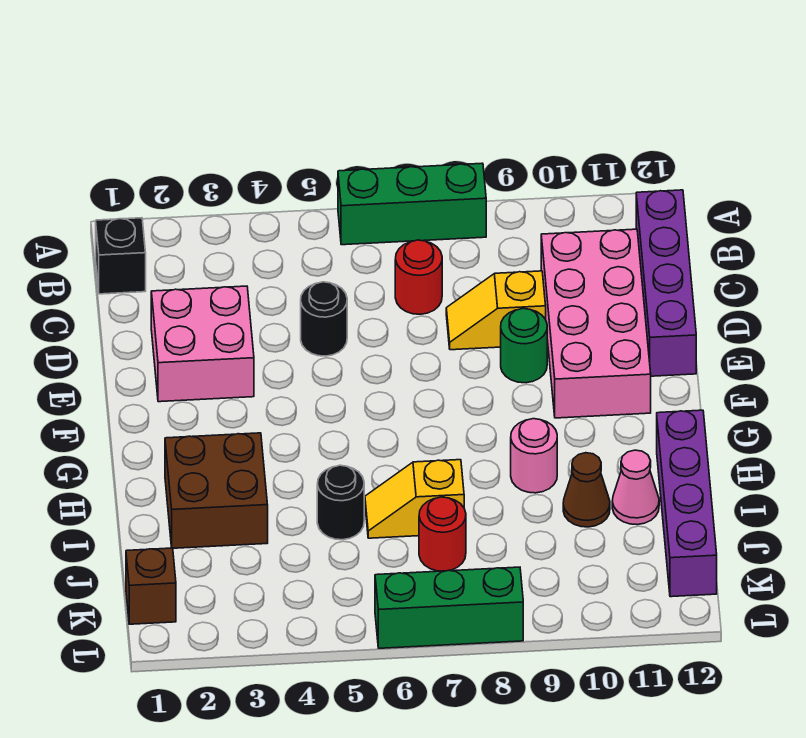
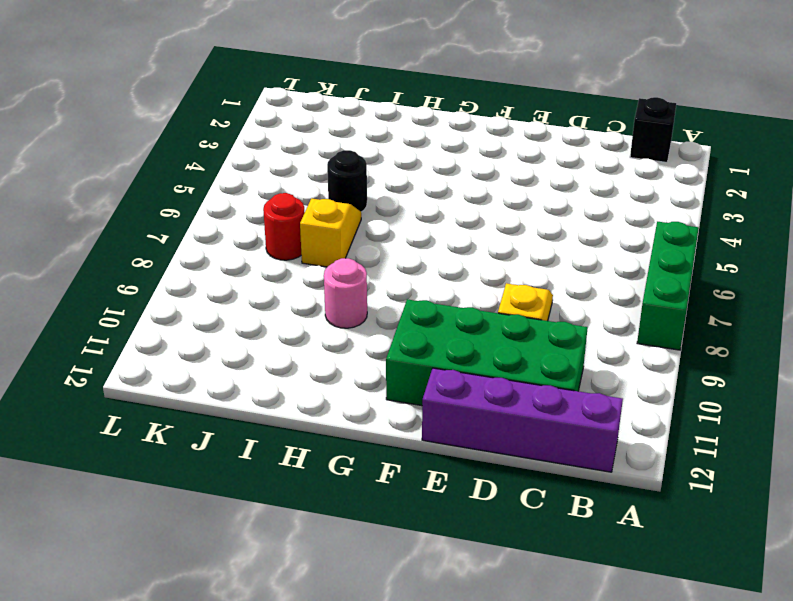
green 2x4 brick [386,299,588,406] -> pink 2x4 brick [541,229,651,418]
none -> red 1x1 round brick [395,240,442,314]
none -> pink 2x2 brick [151,286,254,402]
none -> black 1x1 round brick [301,282,347,356]

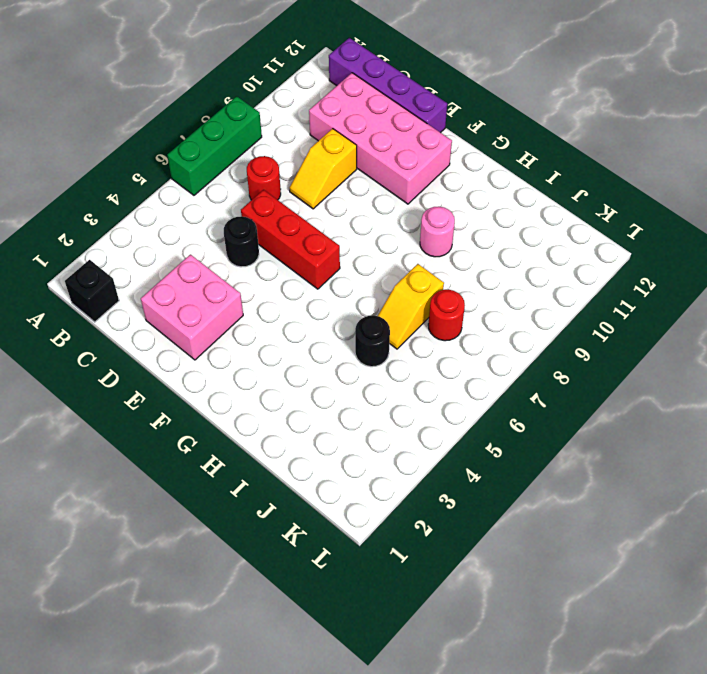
red 1x3 brick [241,190,340,289] -> none
none -> green 1x1 round brick [501,308,547,383]
none -> brown 2x2 brick [165,433,268,548]
none -> purple 1x4 brick [657,410,717,597]

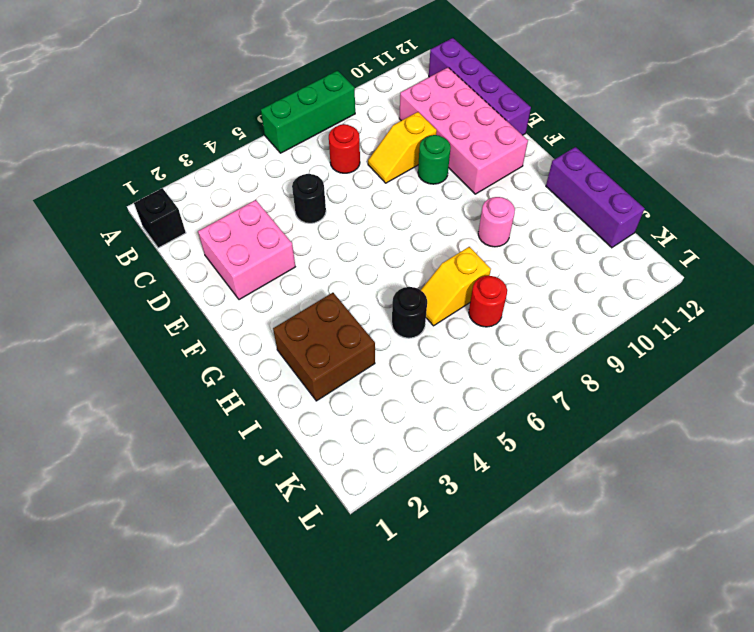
purple 1x3 brick [546,147,645,248] -> purple 1x4 brick [657,410,717,597]
none -> brown 1x1 cone [563,453,610,527]
none -> pink 1x1 cone [612,450,659,525]
none -> brown 1x1 brick [126,548,176,624]

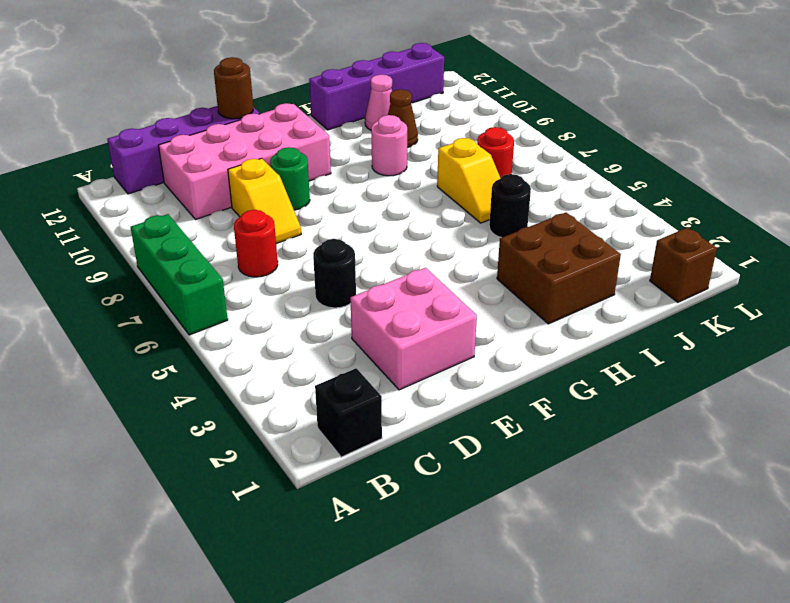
brown 1x1 round brick [214,57,253,119] -> none
none -> green 1x3 brick [375,567,523,648]

